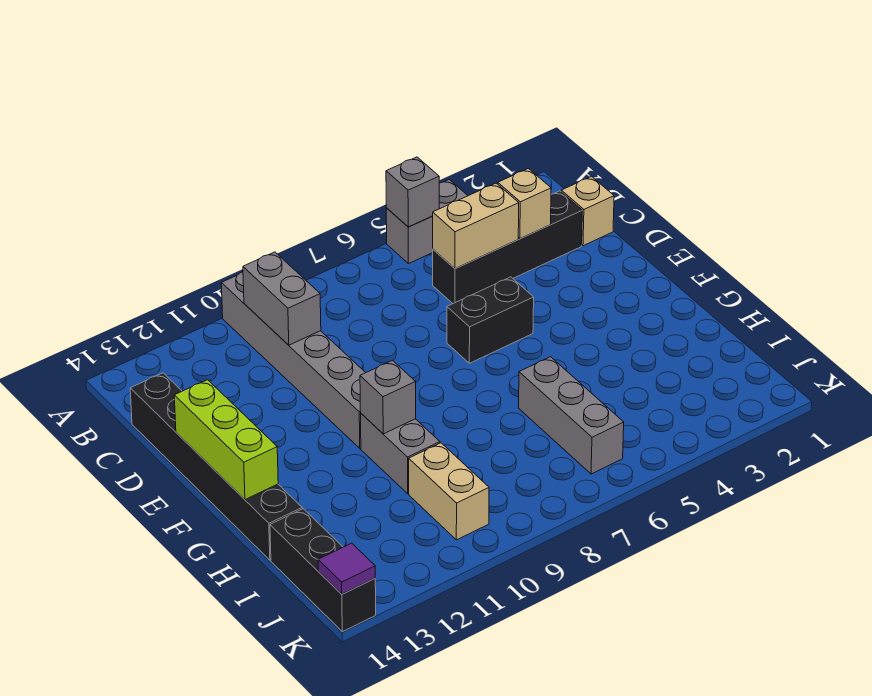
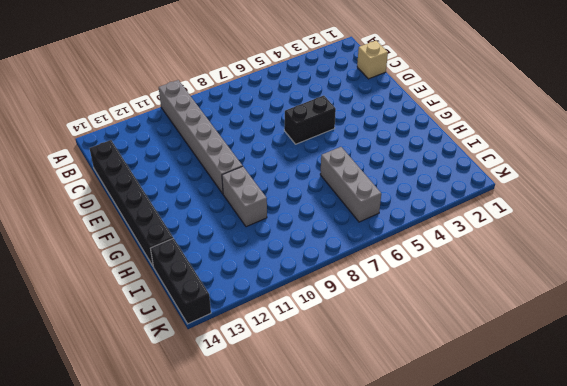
none -> grey 1x2 brick [386,180,468,264]
none -> black 1x4 brick [433,191,582,303]
none -> tan 1x2 brick [409,443,489,540]

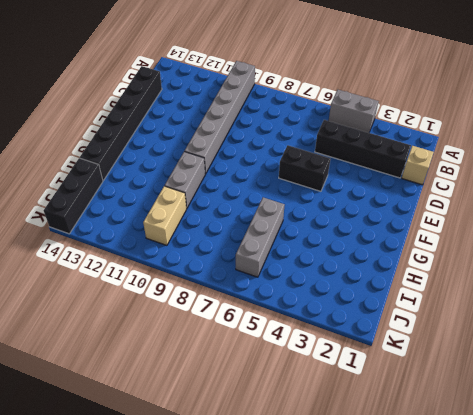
none -> grey 1x1 brick [386,157,439,227]
none -> grey 1x2 brick [243,252,321,345]
none -> tan 1x1 brick [498,169,551,239]

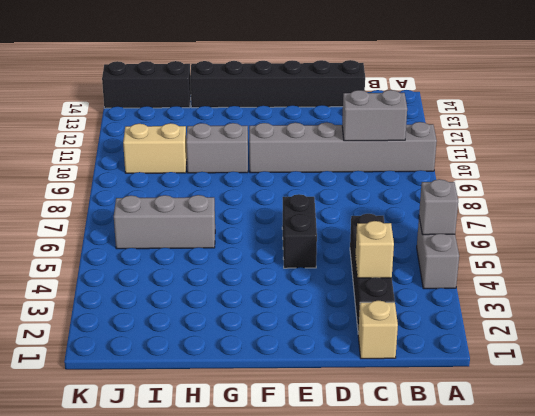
none -> tan 1x2 brick [433,183,519,269]
none -> lime 1x3 brick [174,380,278,500]
none -> grey 1x1 brick [360,360,416,434]

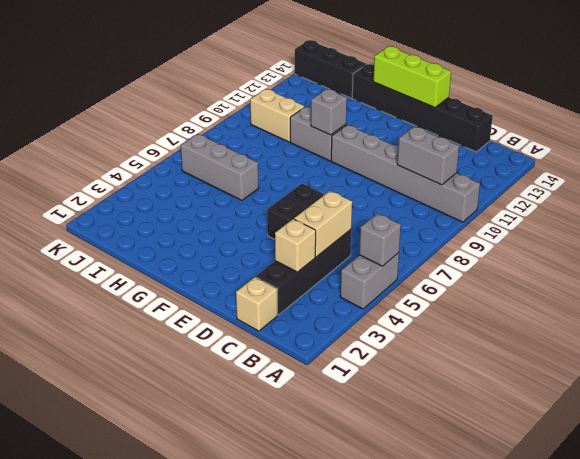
none -> purple 1x1 tile [318,543,375,594]

